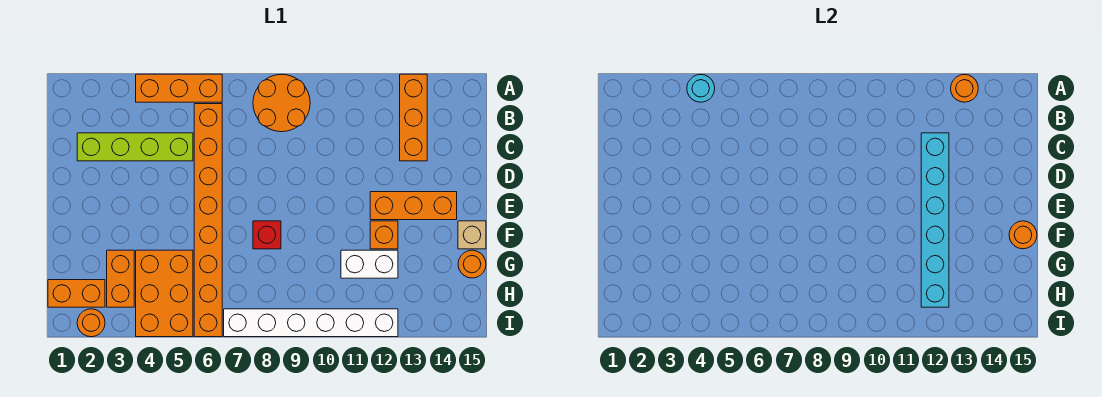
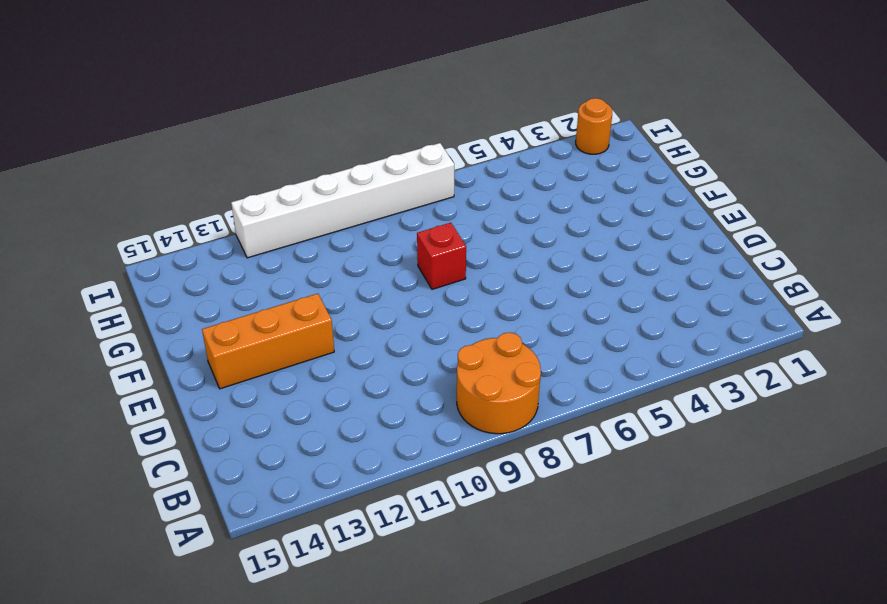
none -> orange 1x3 brick [136,74,222,102]
none -> orange 1x3 brick [400,74,427,161]
none -> orange 1x8 brick [194,104,222,337]

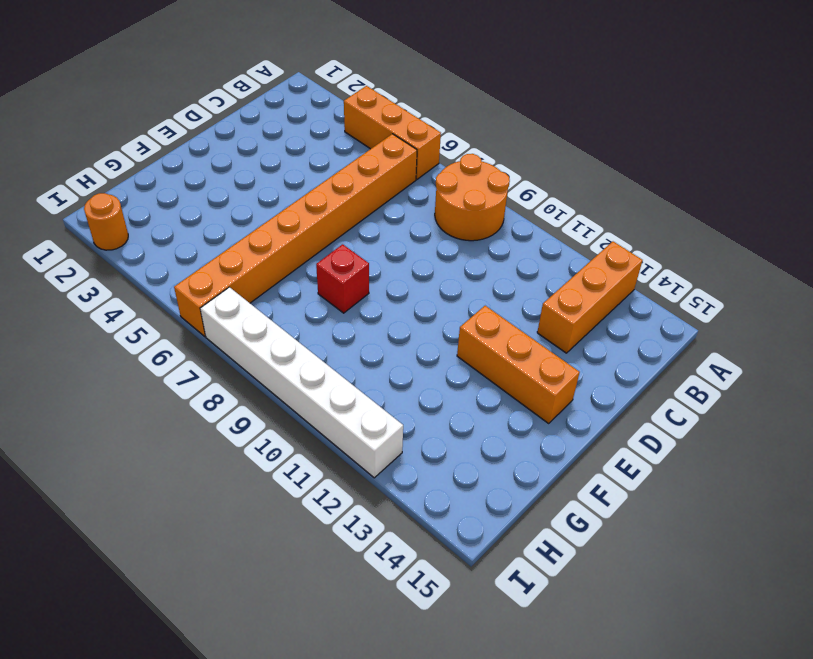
none -> lime 1x4 brick [77,133,193,161]
none -> orange 1x1 brick [370,221,398,249]
none -> tan 1x1 brick [458,221,486,249]

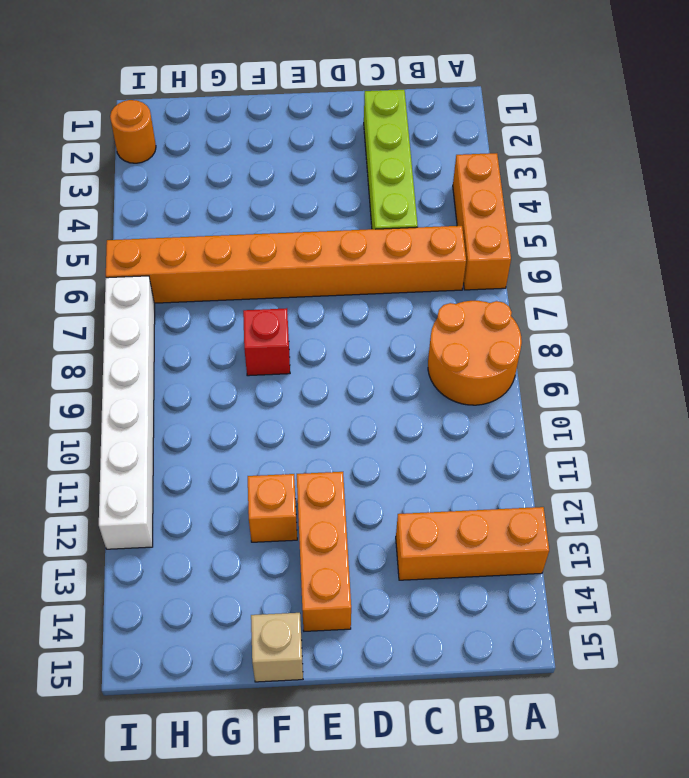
none -> orange 1x2 brick [107,250,134,307]
none -> orange 2x3 brick [136,250,193,337]
none -> white 1x2 brick [341,250,398,278]

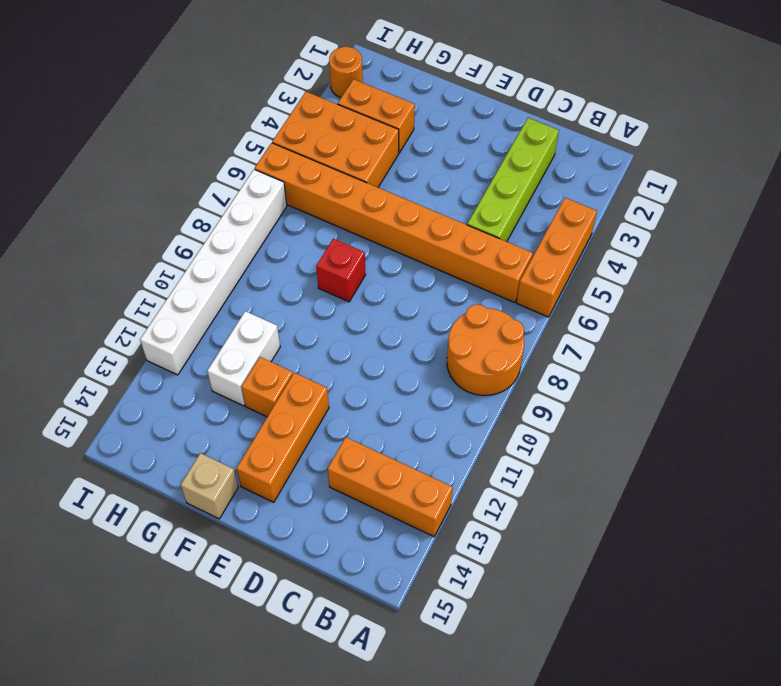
none -> orange 1x1 round brick [458,250,486,278]
none -> orange 1x2 brick [48,280,105,307]
none -> cyan 1x1 round brick [687,75,715,102]

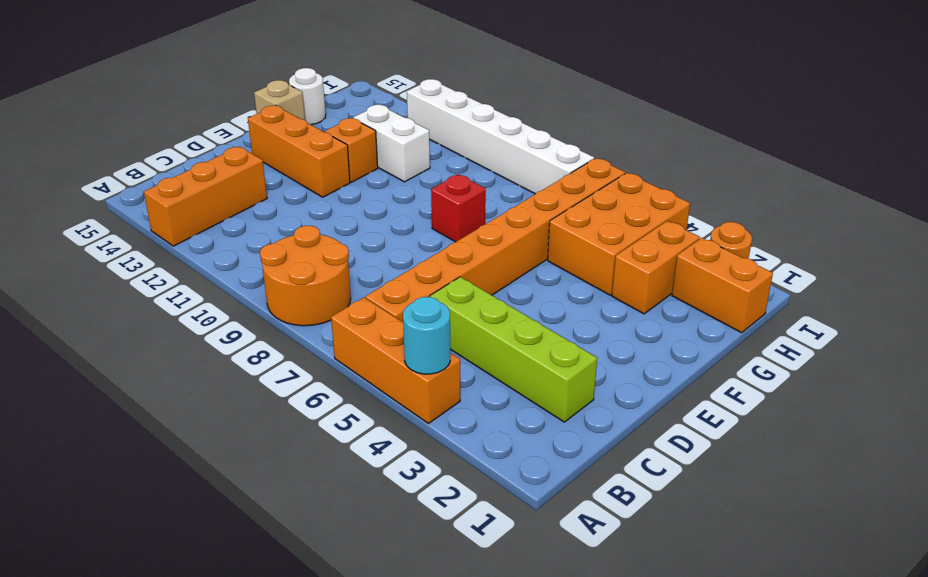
white 1x1 round brick [289,68,326,125] -> orange 1x1 round brick [458,250,486,278]
none -> orange 1x1 round brick [951,75,978,102]
none -> cyan 1x6 brick [921,133,949,307]
none -> orange 1x1 round brick [1009,221,1037,249]

